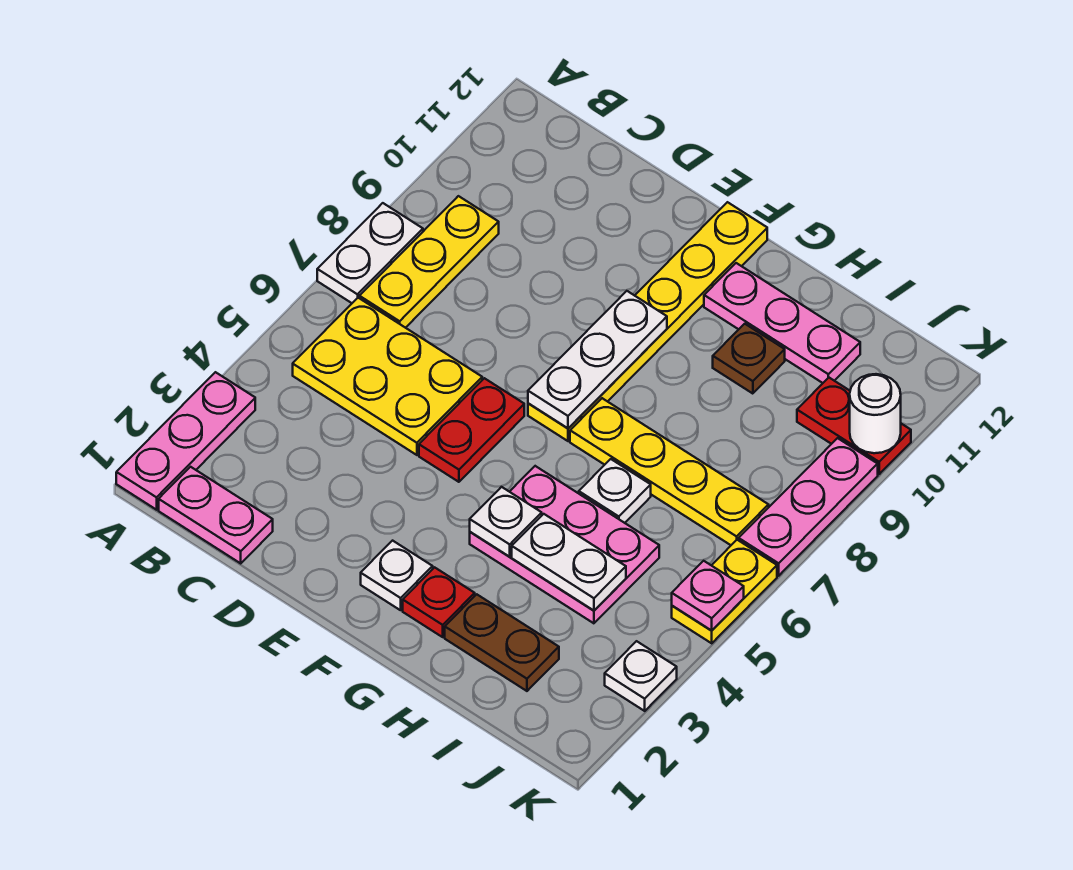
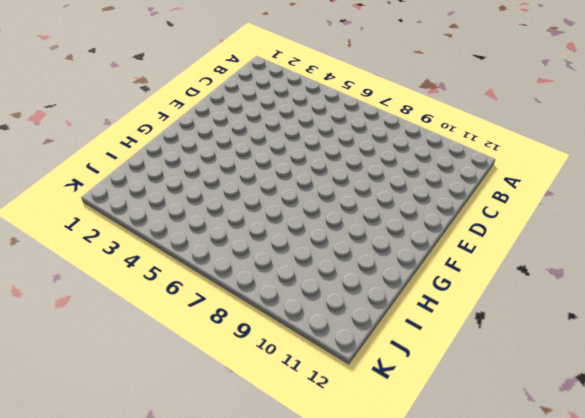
none -> pink 1x3 plate [116,372,255,510]
none -> white 1x2 plate [317,203,423,303]
none -> pink 1x2 plate [159,467,273,563]

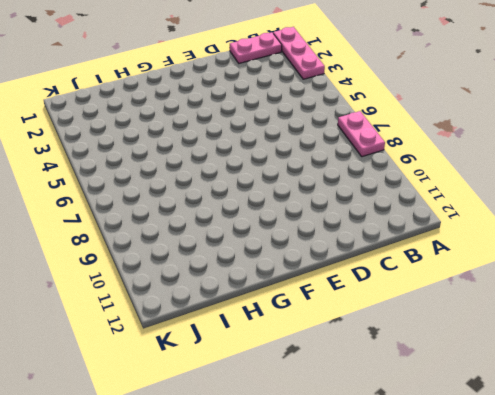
pink 1x2 plate [338,111,385,157] -> white 1x2 plate [317,203,423,303]
none -> yellow 2x3 plate [293,298,482,455]
none -> yellow 1x3 plate [360,196,499,328]
none -> red 1x2 plate [419,378,524,482]

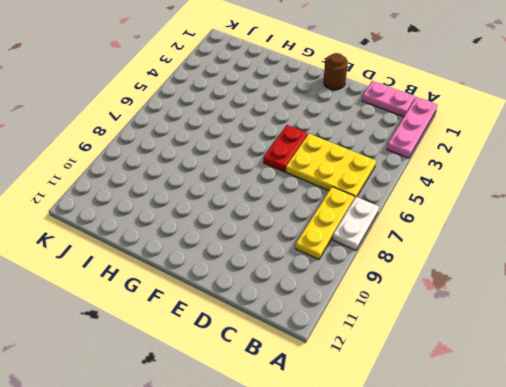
brown 1x1 round brick [324,53,348,90] -> none
none -> white 1x1 plate [361,541,433,610]
none -> yellow 1x6 plate [528,202,767,441]
none -> red 1x1 plate [403,567,475,637]

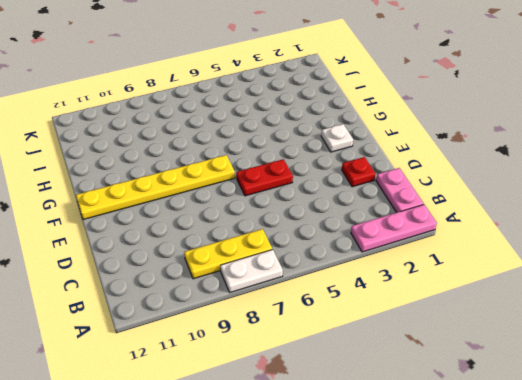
red 1x1 plate [342,157,375,187] -> red 1x1 plate moved to [403,567,475,637]
none -> yellow 2x3 plate [293,298,482,455]
none -> pink 2x3 plate [470,466,659,623]
none -> yellow 1x4 plate [570,398,769,545]

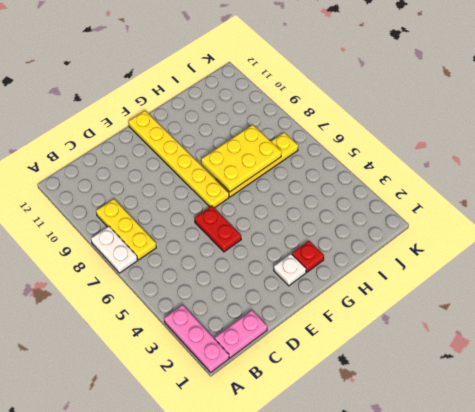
yellow 2x3 plate [201,125,282,192] -> yellow 2x3 plate moved to [293,298,482,455]
none -> pink 2x3 plate [470,466,659,623]
none -> pink 1x3 plate [704,263,860,383]
none -> brown 1x2 plate [445,594,559,691]

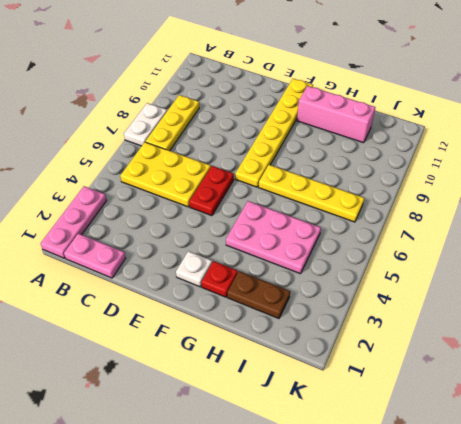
pink 1x3 brick [297,86,375,143] -> pink 1x3 plate [704,263,860,383]
none -> white 1x1 plate [579,459,651,523]
none -> brown 1x1 plate [713,324,785,394]
none -> red 1x2 plate [797,378,911,474]

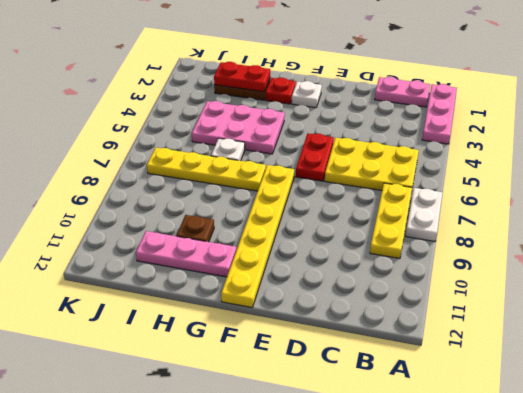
red 1x2 plate [214,62,270,92] -> red 1x2 plate moved to [797,378,911,474]
none -> white 1x1 plate [605,641,677,711]
none -> yellow 1x2 plate [672,540,777,643]
none -> pink 1x3 plate [739,438,878,576]

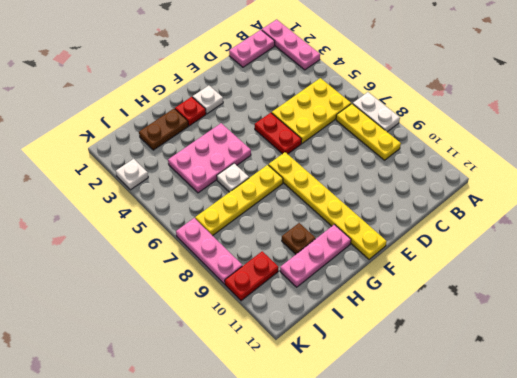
none -> yellow 1x2 plate [672,540,777,643]
none -> white 1x3 plate [528,291,667,428]
none -> white 1x1 plate [470,487,542,557]

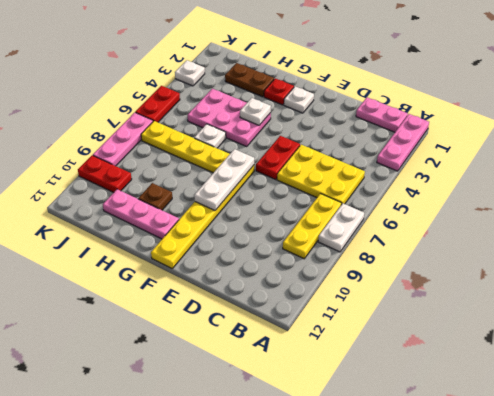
red 1x2 plate [135,86,180,122] -> yellow 1x2 plate [672,540,777,643]
none -> white 1x2 plate [512,514,626,610]
none -> pink 1x1 plate [672,561,744,631]
none -> white 1x1 round brick [850,374,901,453]

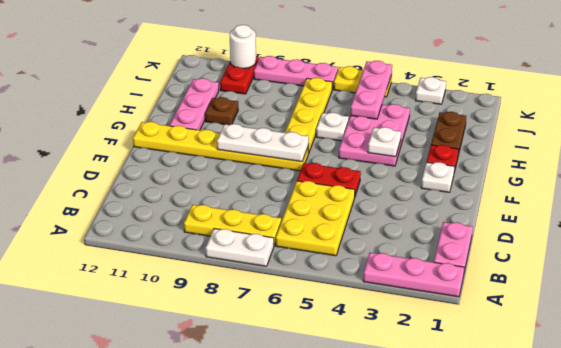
pink 1x3 plate [350,61,392,119] -> pink 1x1 plate [672,561,744,631]
none -> white 1x2 plate [512,514,626,610]

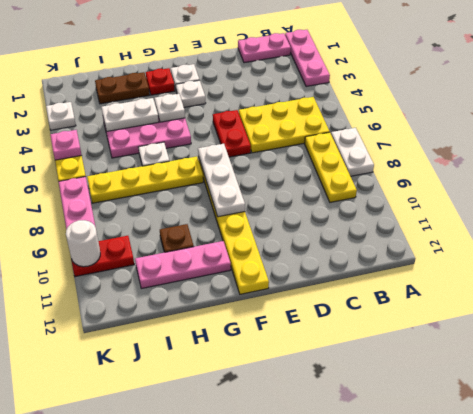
white 1x1 plate [176,80,206,107] -> none

